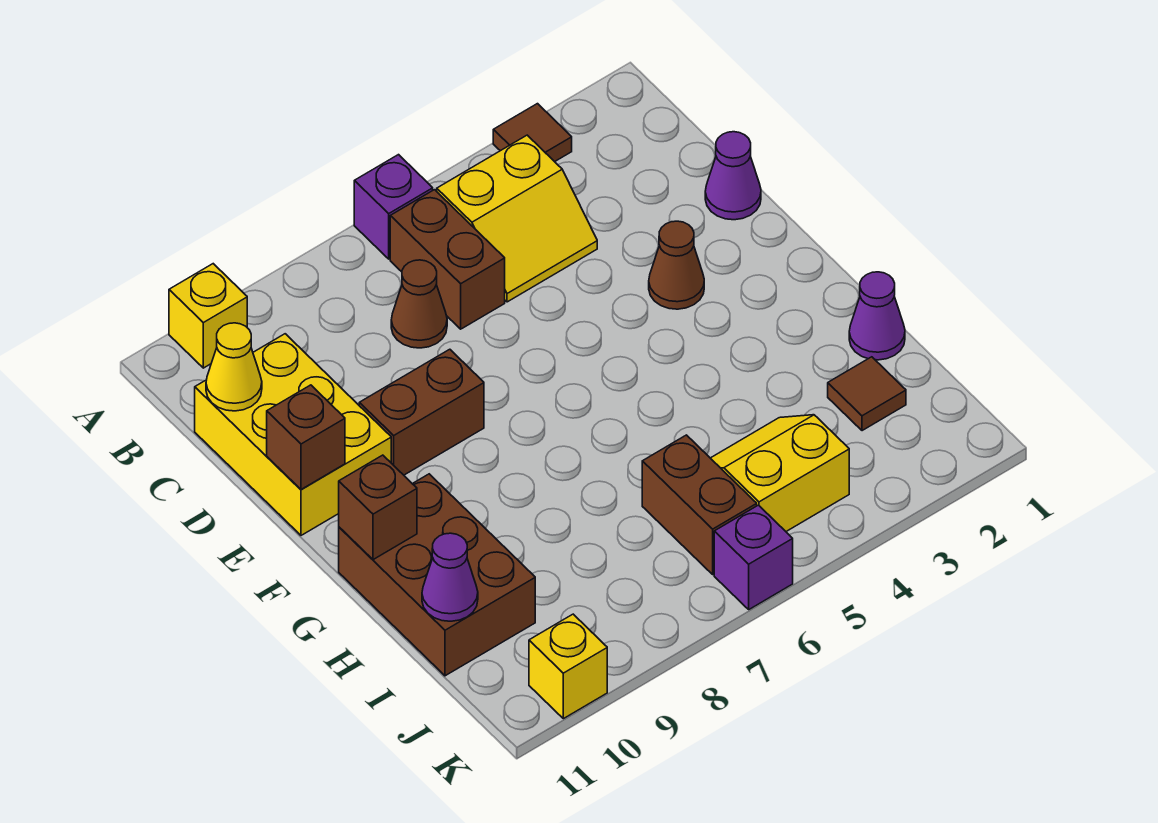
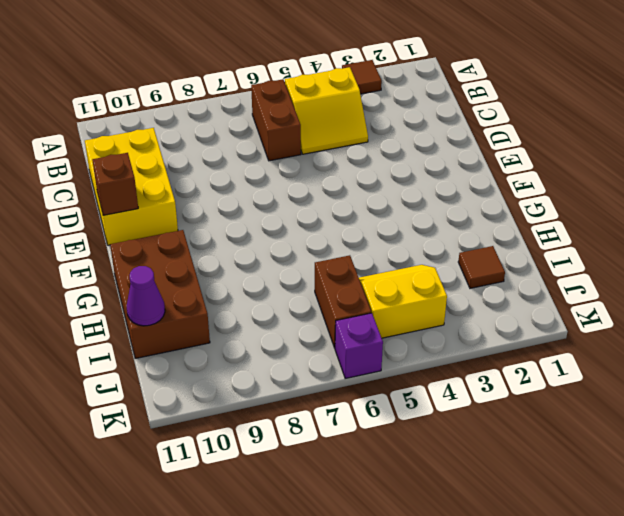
none -> purple 1x1 brick [354,155,433,259]
none -> yellow 1x1 brick [169,264,247,368]
none -> brown 1x1 cone [391,260,447,348]

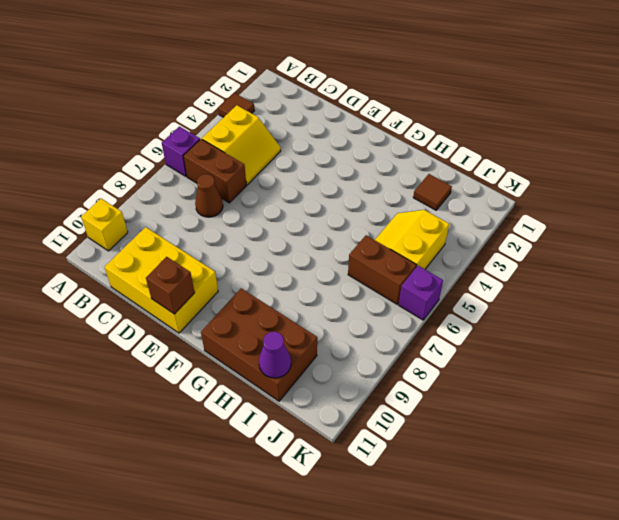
none -> purple 1x1 cone [705,132,761,220]
none -> brown 1x1 cone [649,221,704,309]
none -> brown 1x2 brick [359,349,484,475]

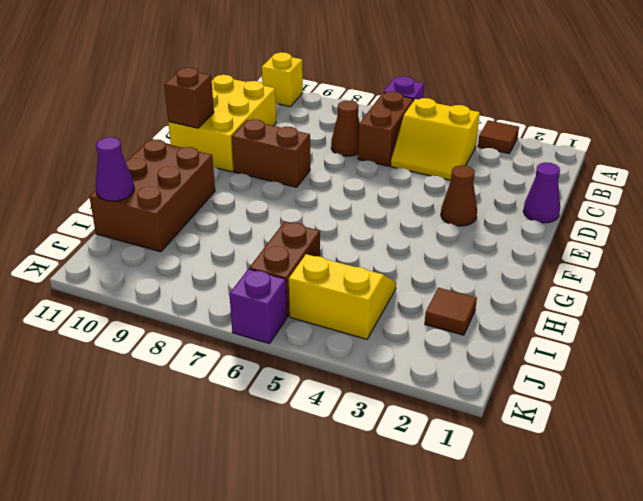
none -> purple 1x1 cone [849,272,905,360]
none -> yellow 1x1 brick [529,614,607,719]
none -> yellow 1x1 cone [206,323,262,411]

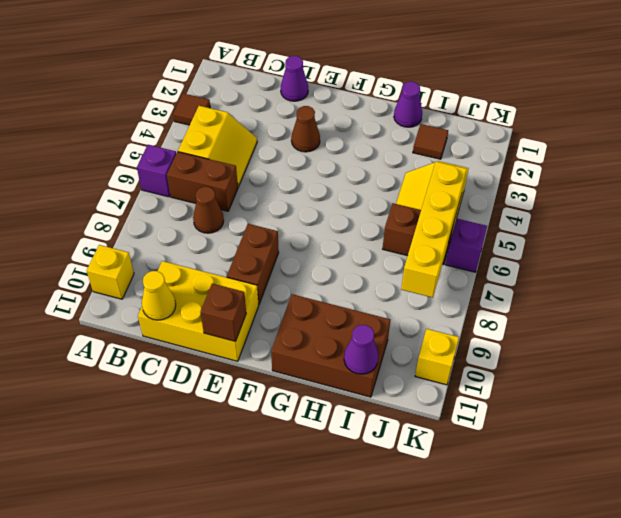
yellow 1x4 brick [401,162,467,298] -> none
none -> brown 1x1 brick [339,455,417,560]

